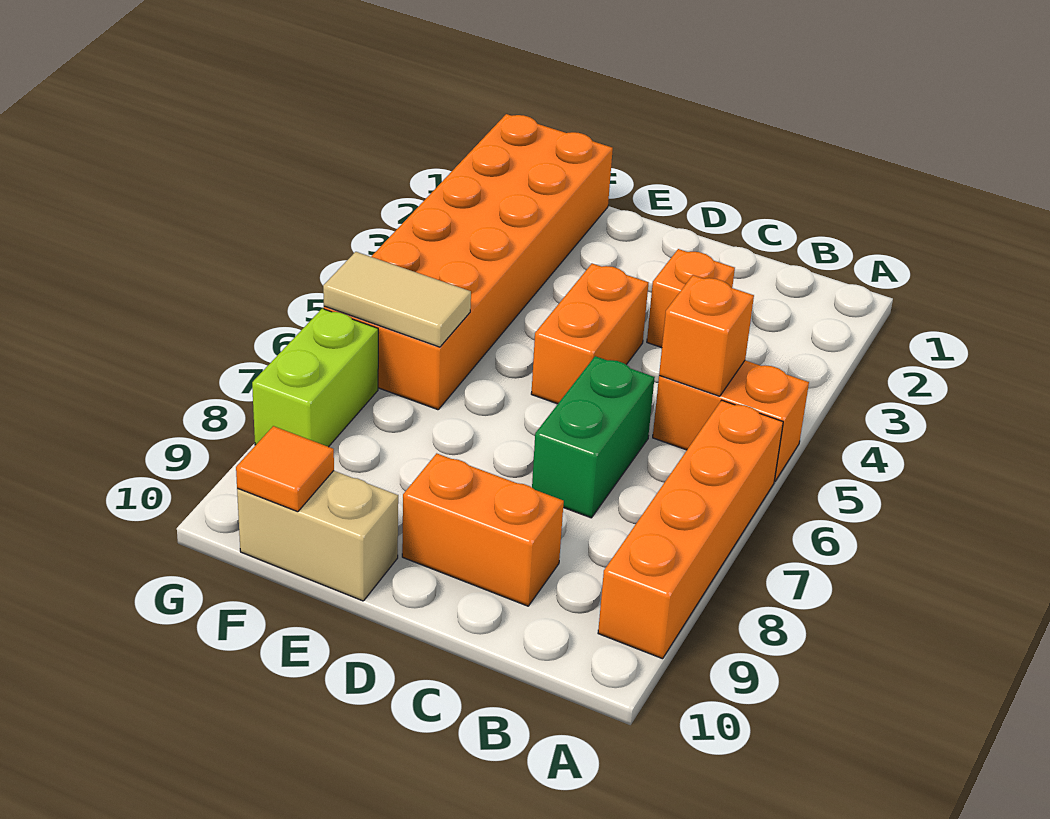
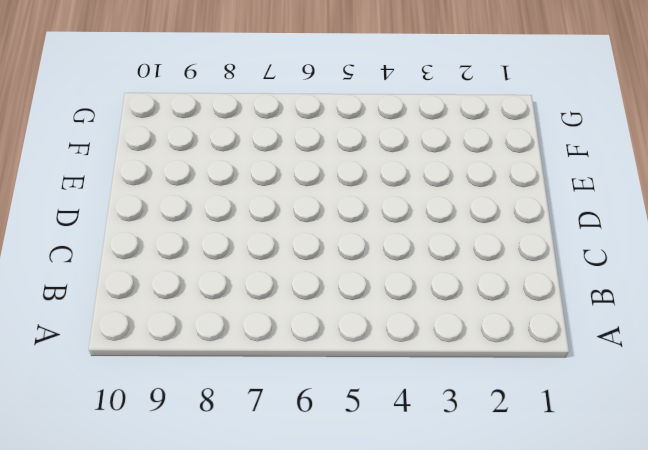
none -> orange 1x2 brick [653,360,809,481]
none -> orange 1x4 brick [598,400,783,659]
none -> orange 1x1 brick [647,249,735,348]

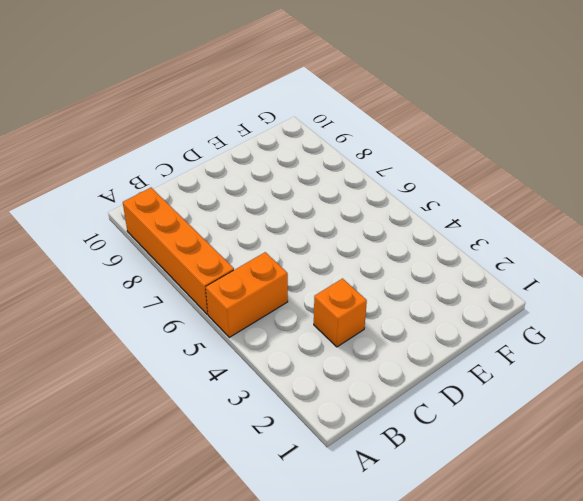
none -> green 1x2 brick [532,356,655,518]
none -> orange 1x2 brick [402,453,564,606]
none -> orange 1x2 brick [531,264,648,404]

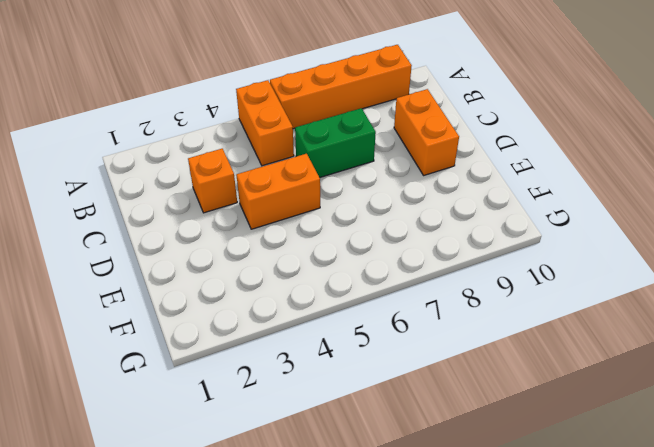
none -> tan 1x2 brick [237,471,398,601]
none -> orange 2x6 brick [324,114,613,410]
none -> lime 1x2 brick [252,309,378,447]

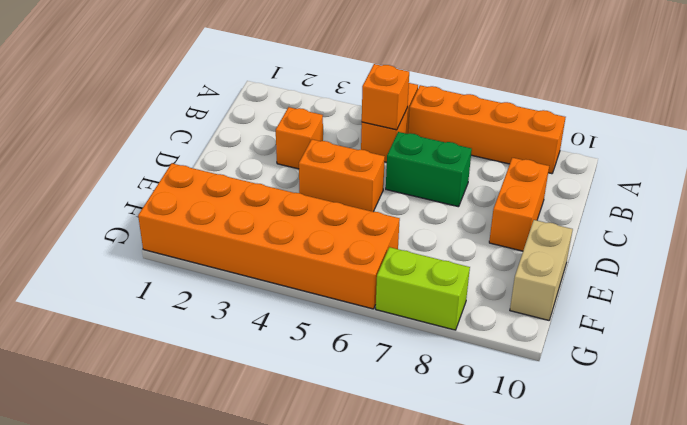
none -> tan 1x2 tile [323,252,471,347]
none -> orange 1x1 tile [236,426,334,512]

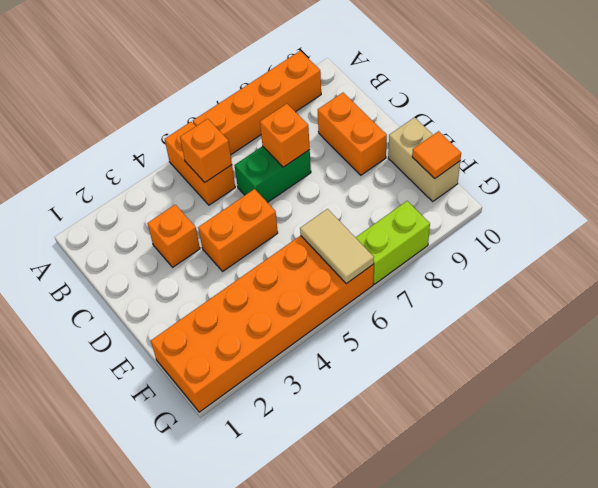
orange 1x1 brick [260,104,310,167] -> none

